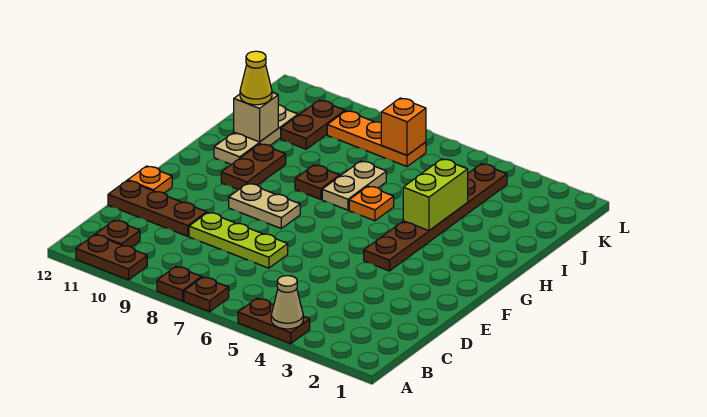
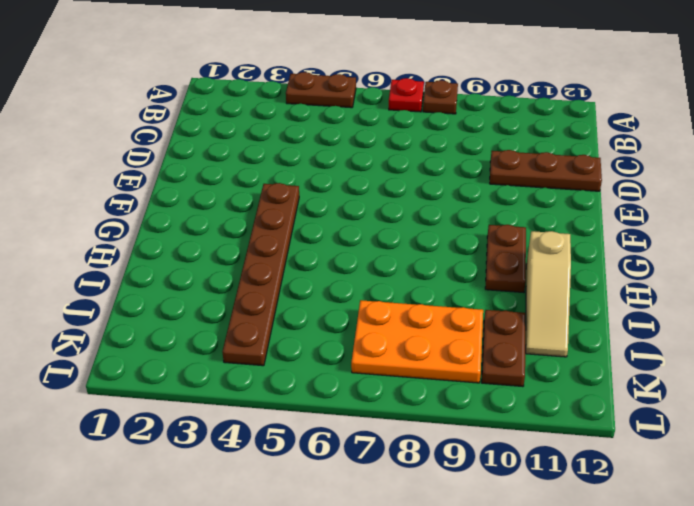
red 1x1 plate [389,78,424,112] -> brown 1x1 plate [184,277,229,312]
tan 1x3 slope [526,231,571,357] -> tan 1x3 plate [214,105,298,164]
orange 2x3 plate [351,300,483,383] -> orange 1x3 plate [327,111,426,166]
none -> brown 1x2 plate [76,235,147,280]
none -> brown 1x1 plate [96,220,140,247]
none -> lime 1x3 plate [189,212,288,268]

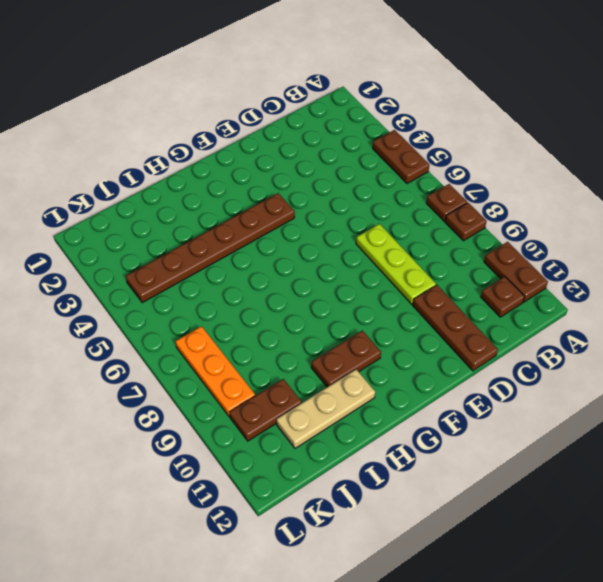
none -> orange 1x1 plate [128,166,172,193]
none -> tan 1x2 plate [229,183,300,228]
none -> orange 1x1 plate [349,186,394,221]

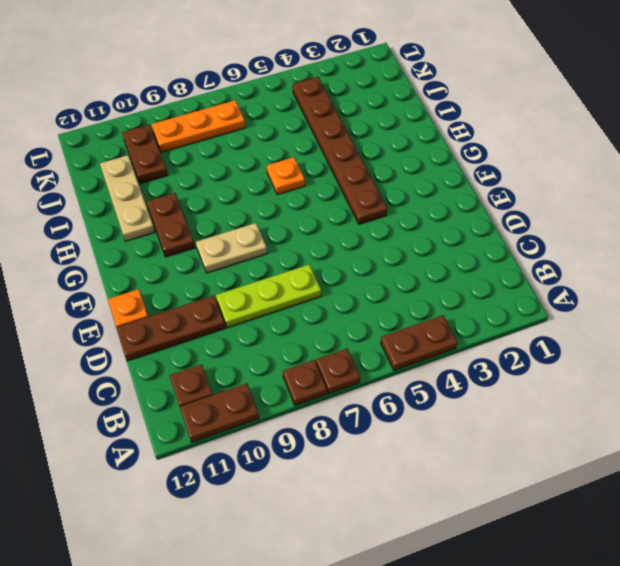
none -> tan 1x2 plate [322,161,386,210]
none -> brown 1x1 plate [295,165,340,200]
none -> tan 1x1 cone [271,276,304,329]

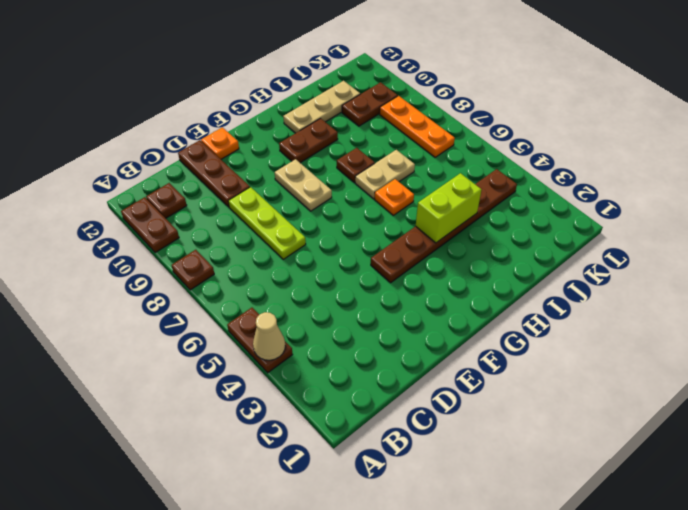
none -> brown 1x1 plate [184,277,229,312]
none -> tan 1x1 brick [234,92,278,142]
none -> orange 1x1 brick [381,98,426,155]

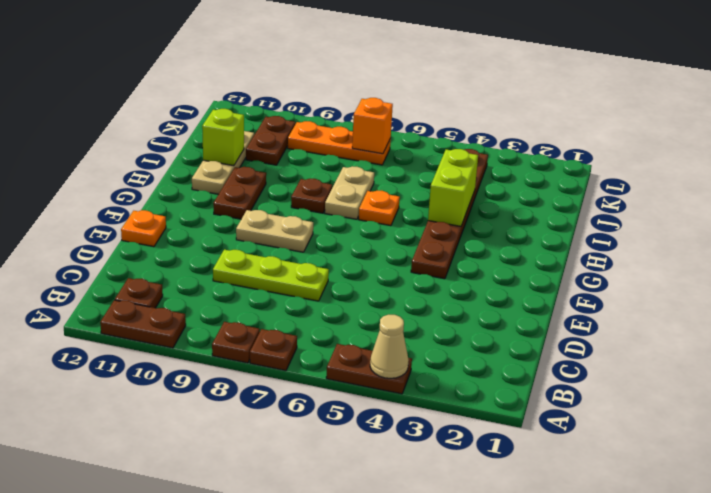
lime 1x1 brick [202,109,244,166] -> tan 1x1 brick [234,92,278,142]
none -> brown 1x3 plate [108,181,207,236]
none -> yellow 1x1 cone [240,51,272,105]

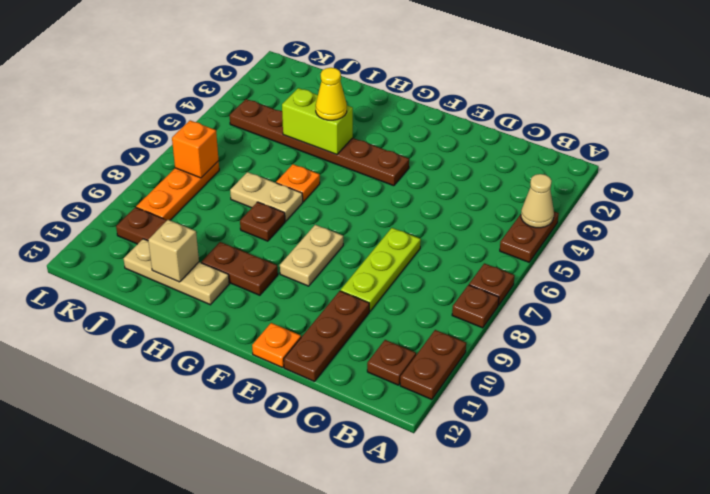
yellow 1x1 cone [316,68,347,120] -> yellow 1x1 cone moved to [240,51,272,105]

